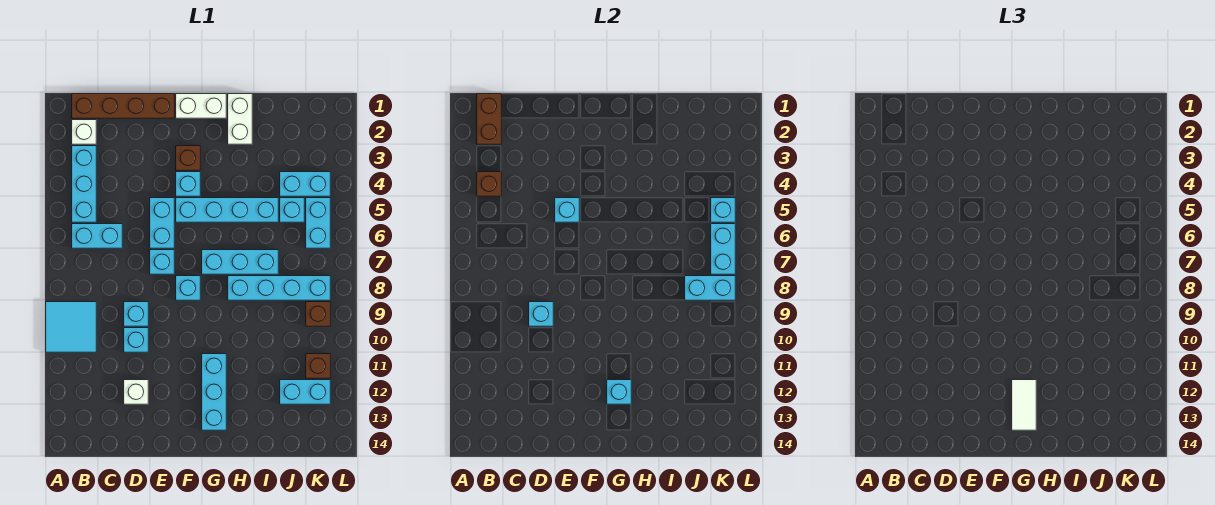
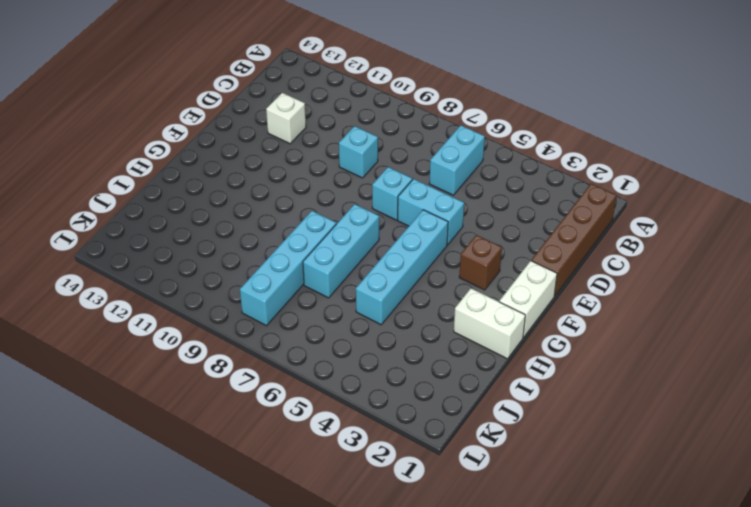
none -> cyan 2x2 tile [46,302,96,352]
none -> white 1x1 brick [72,120,96,144]
none -> cyan 1x3 brick [72,146,96,222]
none -> cyan 1x1 brick [124,328,148,352]

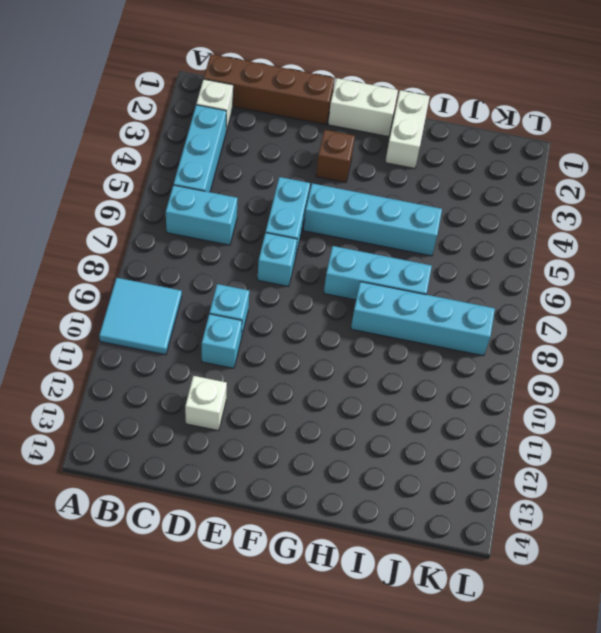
none -> cyan 1x1 brick [176,172,200,196]
none -> cyan 1x1 brick [176,276,200,300]
none -> cyan 1x3 brick [202,354,226,430]
none -> cyan 1x2 brick [280,172,330,196]

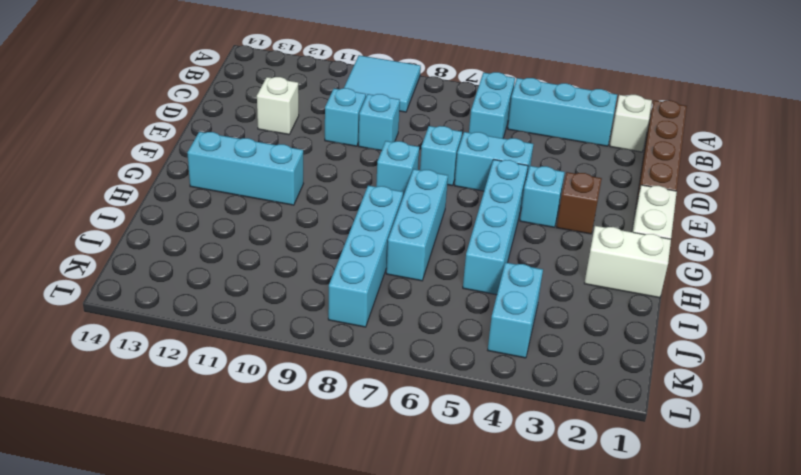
none -> cyan 1x1 brick [280,198,304,222]
none -> cyan 1x2 brick [280,380,330,404]
none -> cyan 1x2 brick [306,198,330,248]
none -> brown 1x1 brick [306,302,330,326]

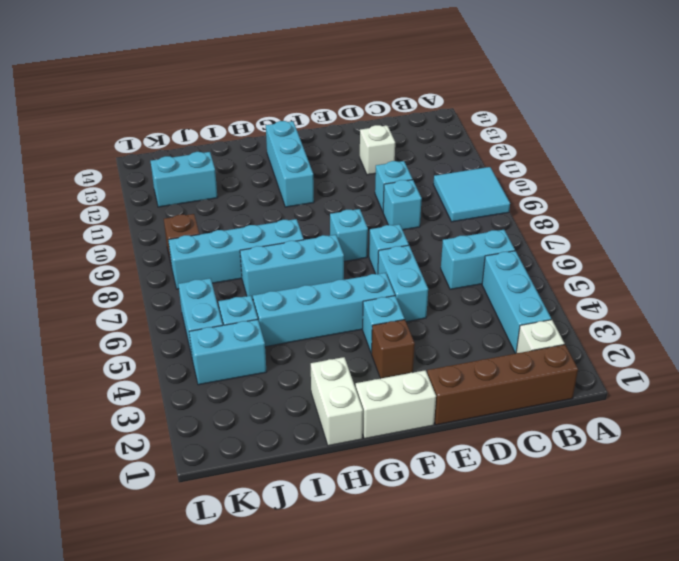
none -> brown 1x1 brick [306,354,330,378]
none -> brown 1x2 brick [477,94,501,144]
none -> brown 1x1 brick [477,172,501,196]
none -> cyan 1x1 brick [529,302,553,326]

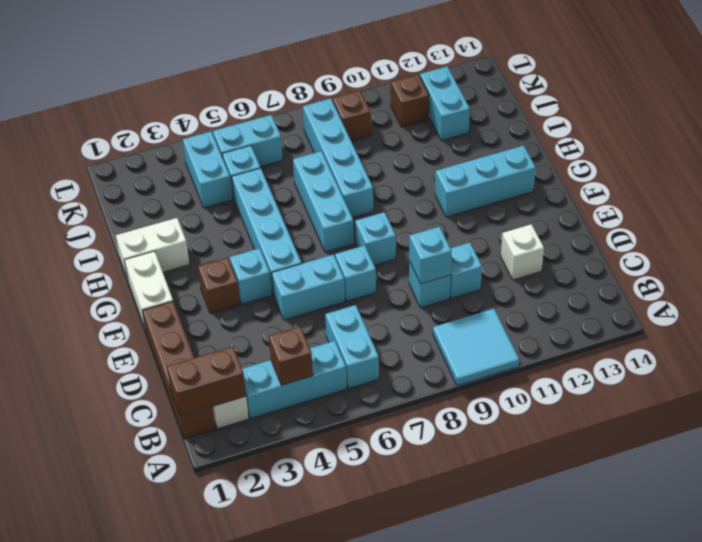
none -> cyan 1x1 brick [555,198,579,222]
none -> cyan 1x1 brick [607,380,631,404]
none -> cyan 1x2 brick [685,276,735,300]
none -> cyan 1x1 brick [711,198,735,222]

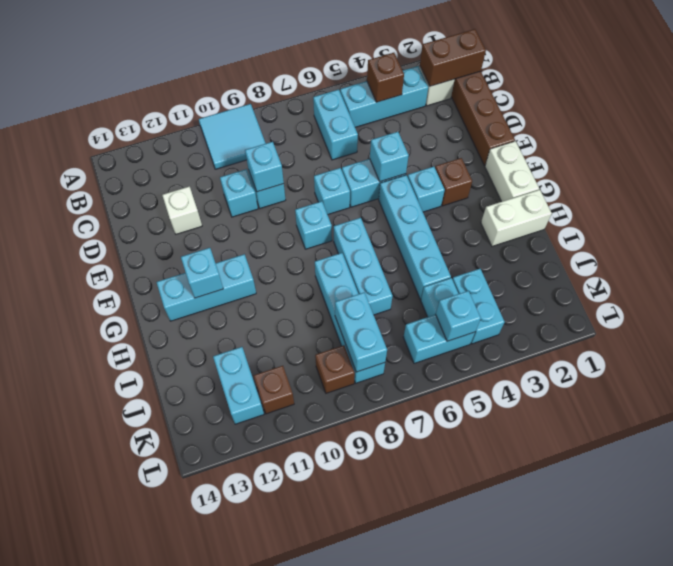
none -> cyan 1x2 brick [711,224,735,274]
none -> white 1x2 tile [1012,380,1036,430]

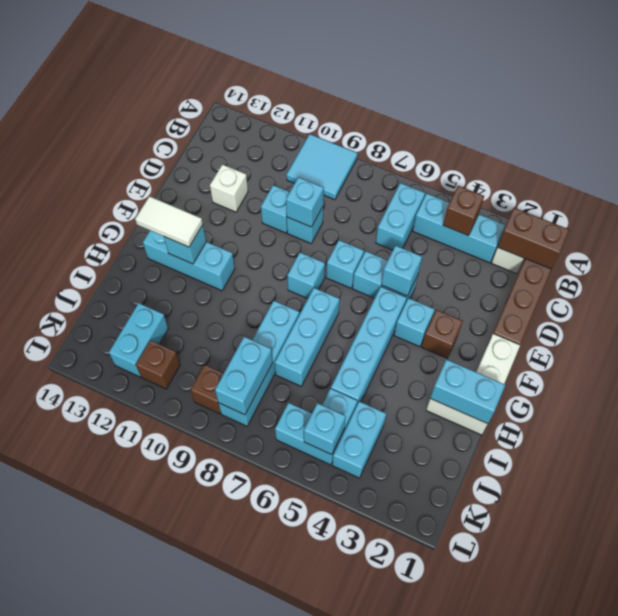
cyan 1x2 brick [430,360,505,424] -> cyan 1x2 brick moved to [711,224,735,274]

